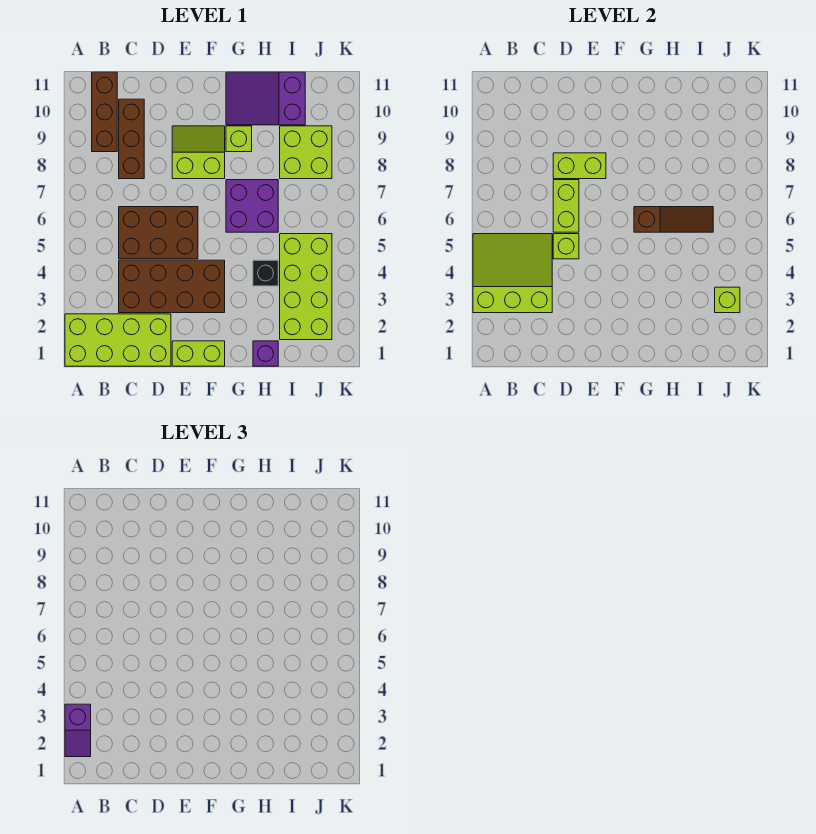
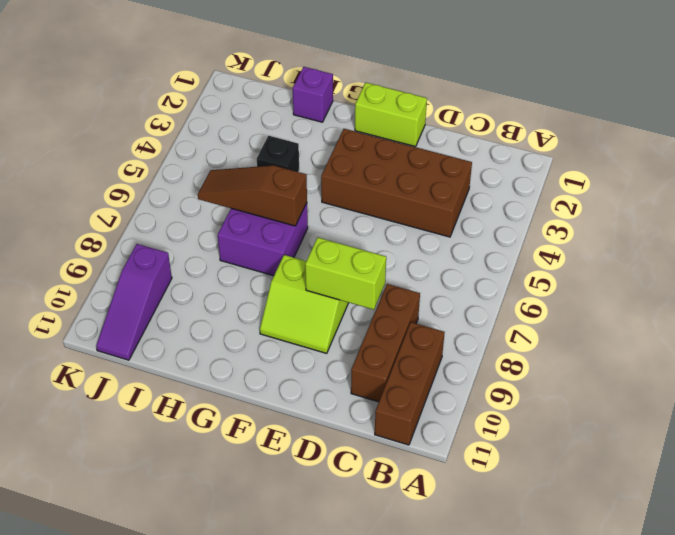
purple 1x3 slope [96,244,172,360] -> lime 2x2 brick [280,126,332,179]
none -> lime 2x4 brick [65,314,171,366]
none -> brown 2x3 brick [119,207,198,259]
none -> lime 1x1 brick [226,126,252,152]

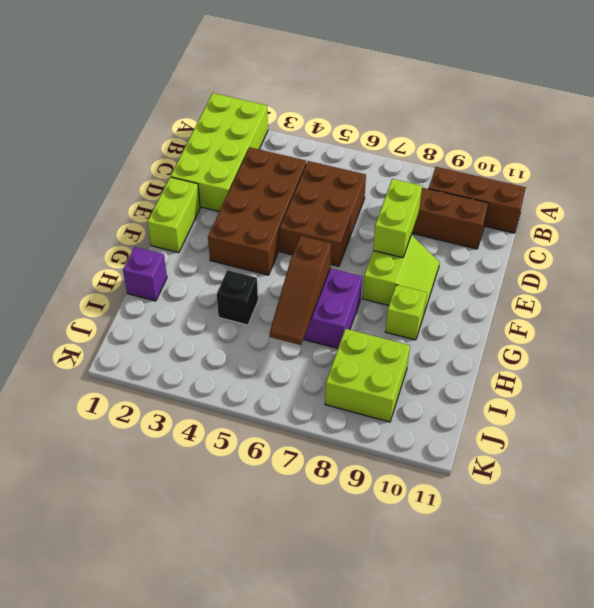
none -> purple 2x3 slope [226,72,305,125]
none -> lime 2x4 brick [280,234,332,340]
none -> lime 3x3 slope [473,234,552,313]

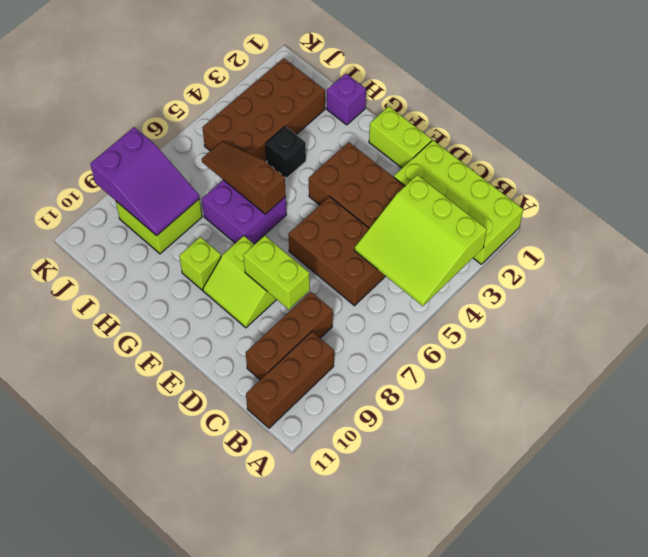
brown 2x4 brick [202,58,325,161] -> lime 2x4 brick [280,234,332,340]
purple 2x3 slope [90,127,200,236] -> purple 2x3 slope moved to [226,72,305,125]
none -> lime 1x1 brick [553,234,579,259]
none -> lime 1x2 brick [553,180,579,232]
none -> lime 1x1 brick [715,287,740,313]

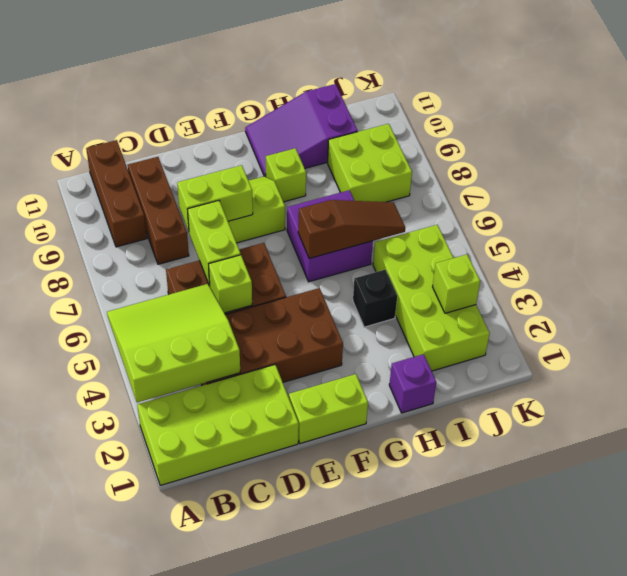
none -> purple 1x2 slope [65,704,91,757]

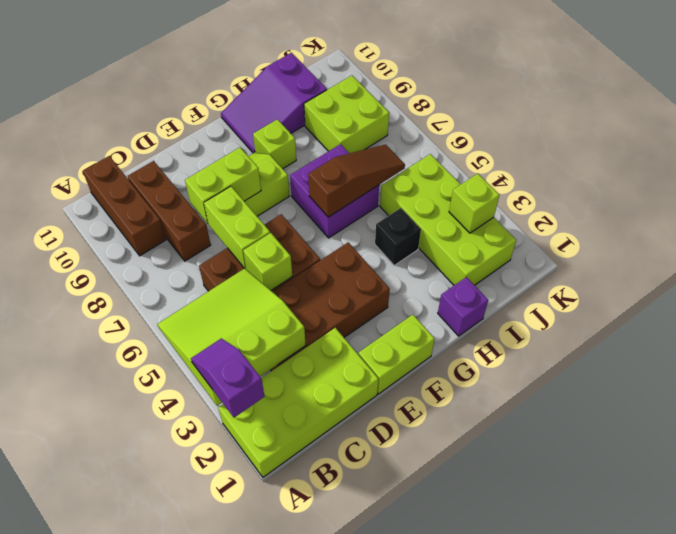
purple 1x2 slope [191,338,265,418] -> purple 1x2 slope turned to [65,704,91,757]

